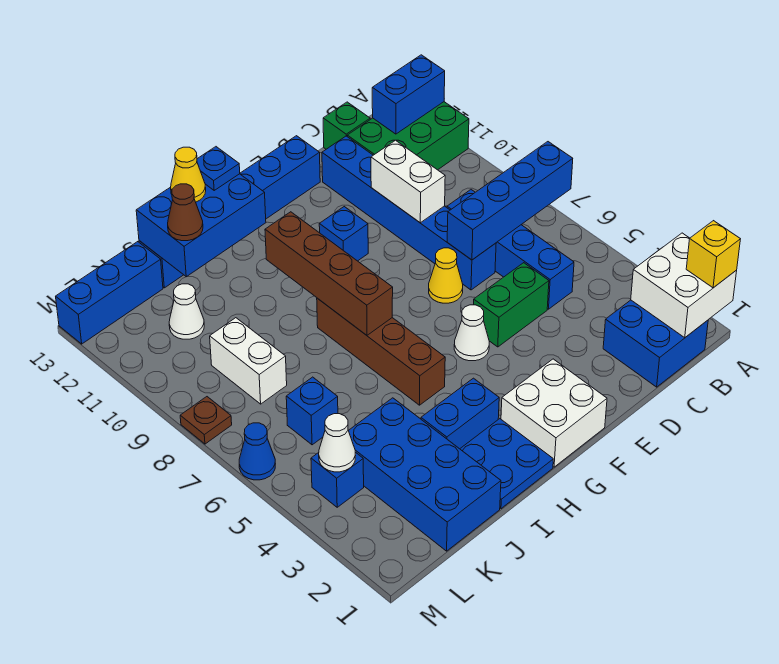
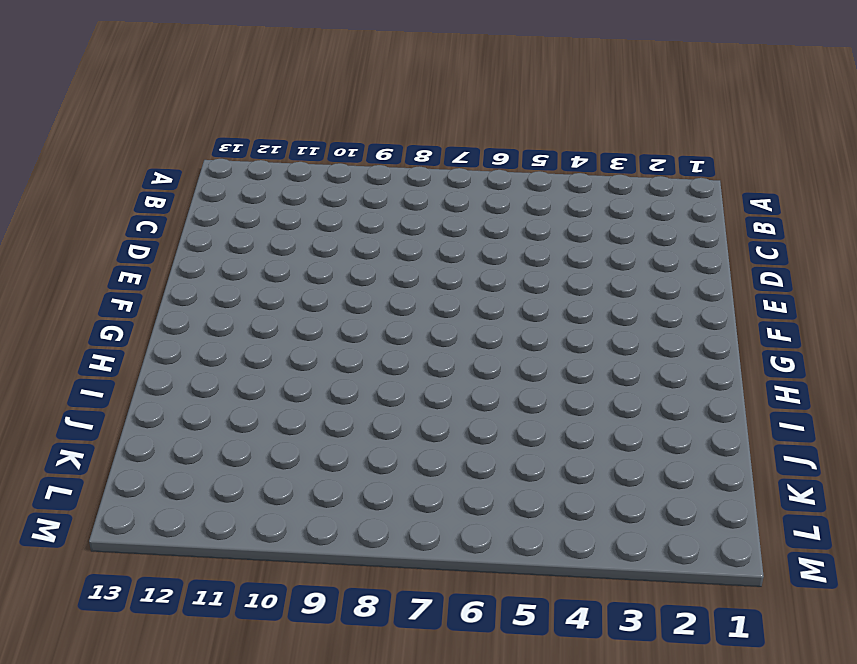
none -> green 2x3 brick [347,102,469,170]
none -> blue 2x2 brick [603,300,708,387]
none -> blue 1x4 brick [447,190,574,309]
none -> green 1x1 brick [323,102,370,149]

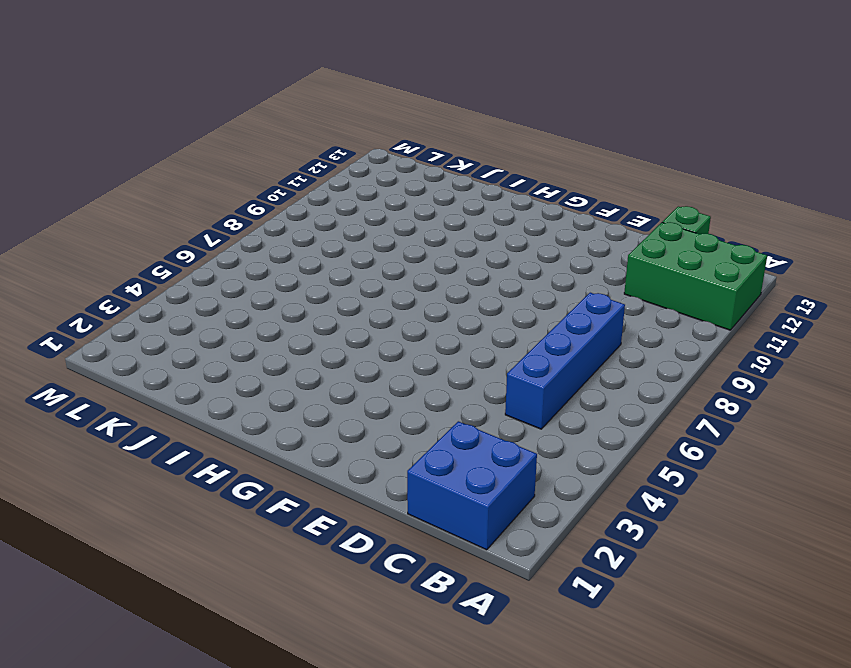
none -> green 1x2 brick [474,263,549,347]
none -> blue 1x6 brick [322,136,496,290]
none -> yellow 1x1 cone [429,248,463,303]
none -> blue 1x6 brick [139,136,320,288]

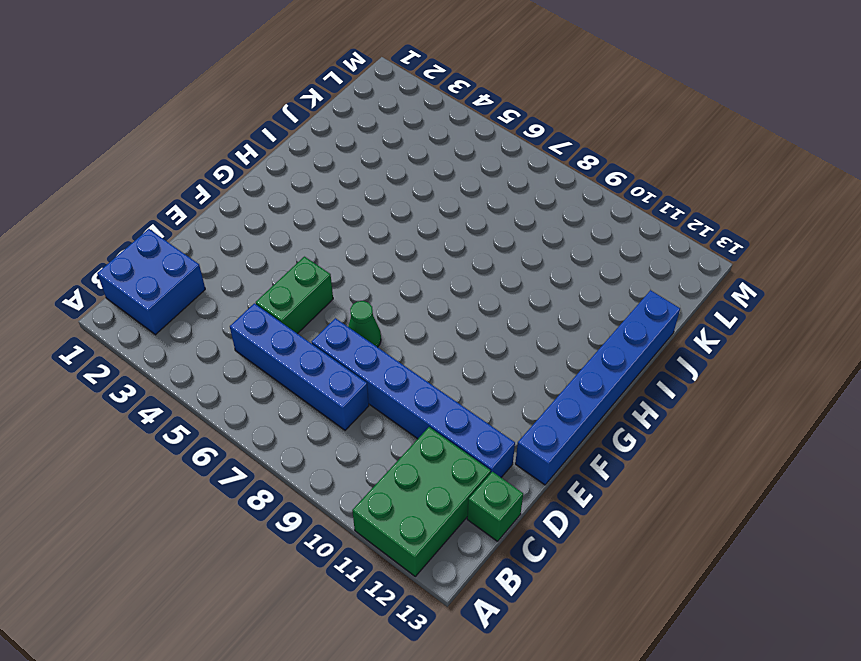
green 1x1 cone [348,301,381,347] -> yellow 1x1 cone [429,248,463,303]
none -> white 2x2 brick [501,359,607,467]
none -> white 1x1 cone [454,305,489,361]
none -> blue 1x1 brick [319,207,368,261]
none -> blue 2x2 plate [460,419,553,509]

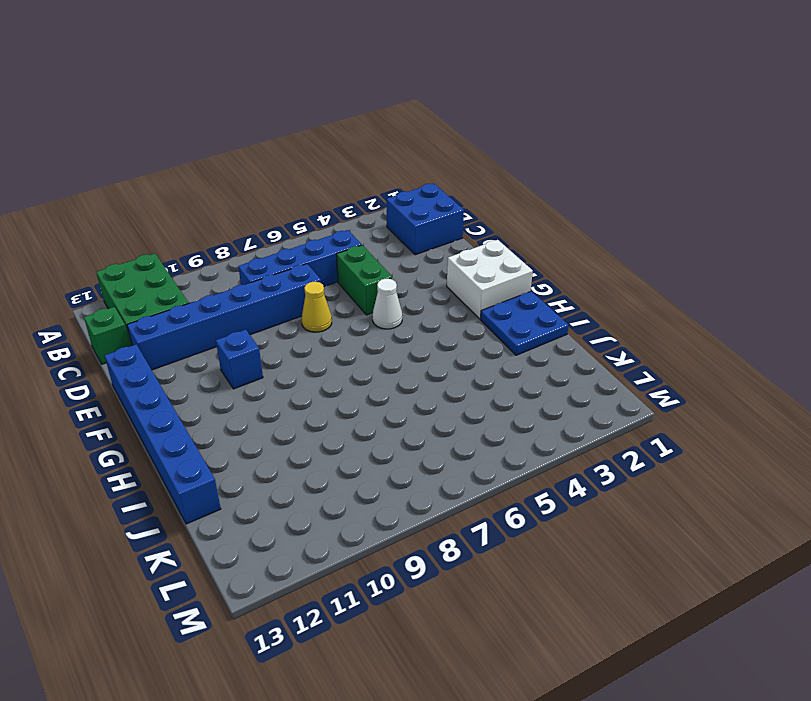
none -> blue 1x2 brick [421,378,499,449]
none -> brown 1x4 brick [317,298,445,405]
none -> blue 2x4 brick [349,398,501,551]
none -> blue 1x1 brick [286,377,338,445]

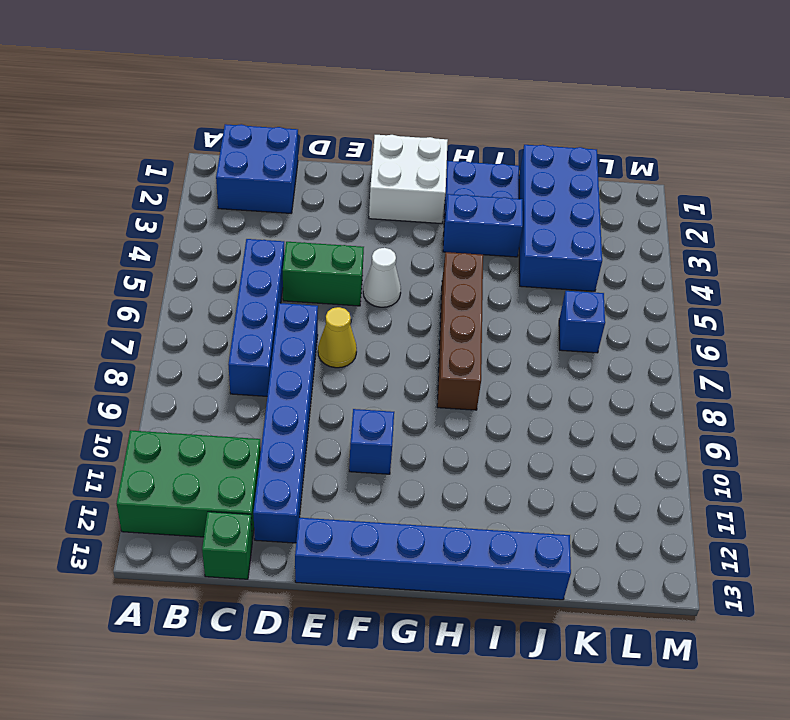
none -> white 1x2 brick [210,318,287,404]
none -> white 1x1 cone [169,284,204,339]
none -> blue 1x3 brick [56,242,163,344]
none -> blue 1x1 brick [311,452,364,507]

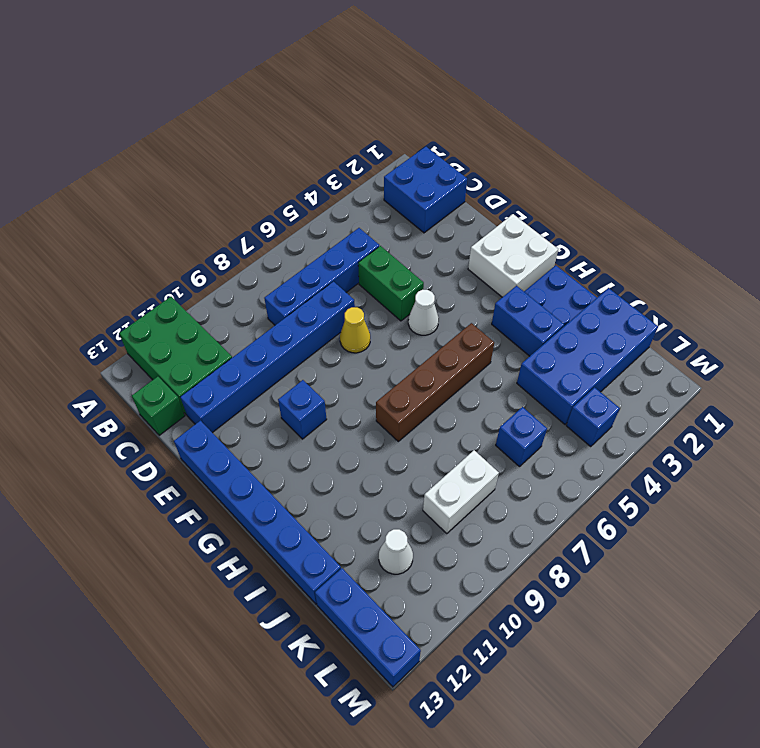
none -> blue 1x1 cone [239,423,275,480]
none -> brown 1x1 plate [180,397,232,444]
none -> white 2x2 brick [631,233,737,337]
none -> blue 1x4 brick [447,142,573,260]

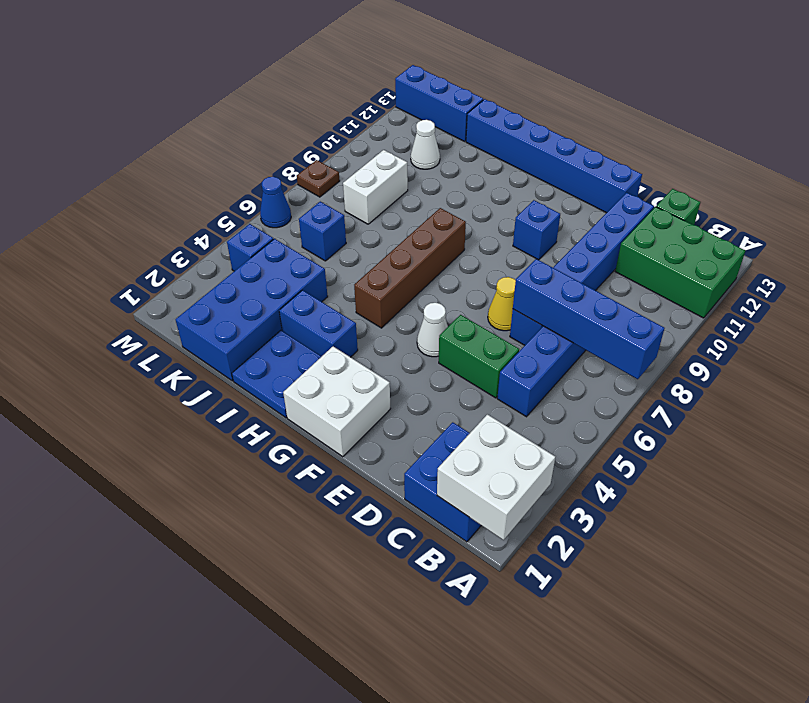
none -> blue 1x2 brick [372,55,445,134]
none -> white 1x2 brick [371,140,445,223]
none -> brown 1x4 brick [265,212,393,335]
none -> blue 2x3 brick [136,174,266,277]

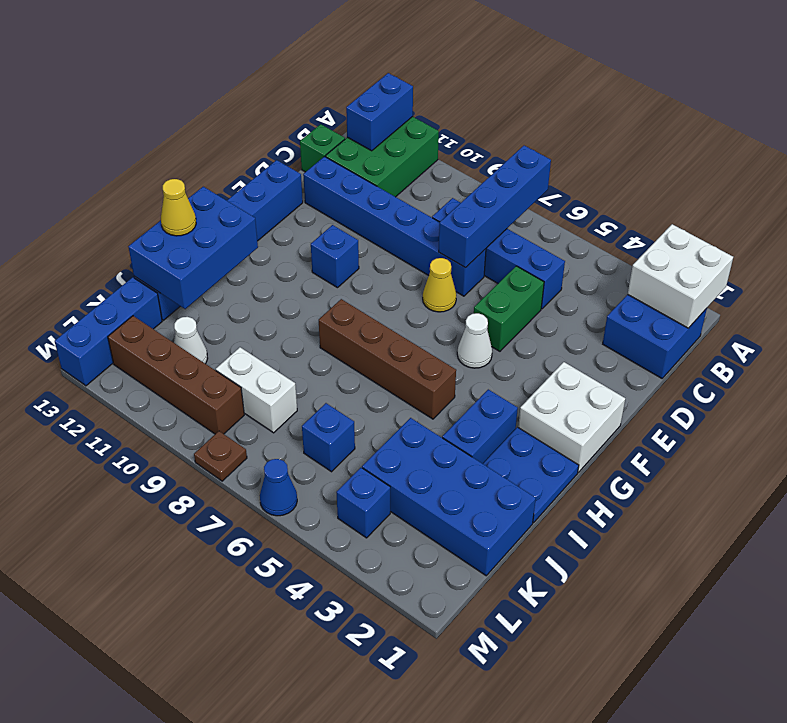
brown 1x4 brick [108,316,244,434] -> brown 1x4 brick moved to [265,212,393,335]
none -> white 1x2 brick [371,140,445,223]
none -> white 1x1 cone [319,414,355,472]
none -> yellow 1x1 brick [686,221,740,288]
none -> blue 1x1 plate [197,147,240,190]

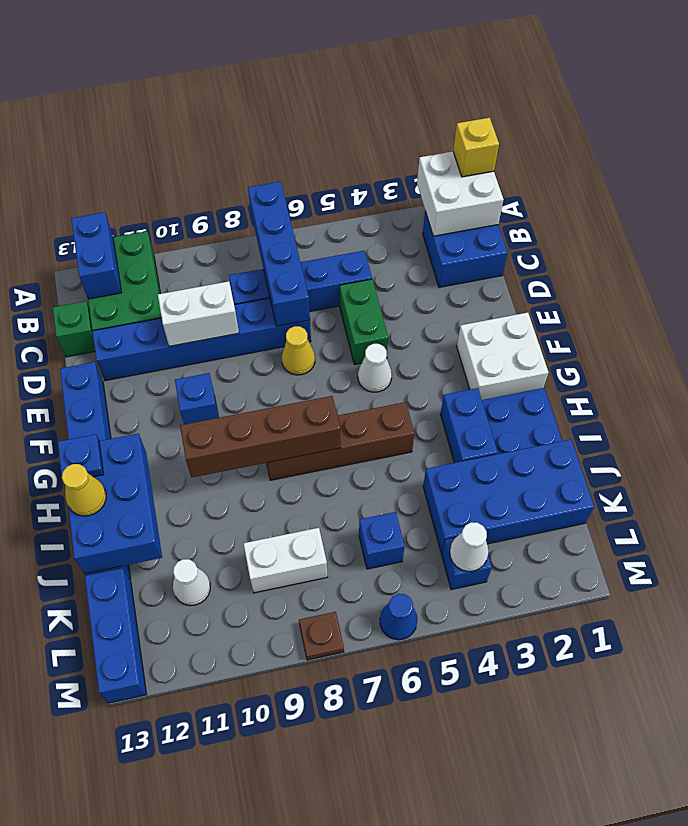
none -> brown 1x1 cone [168,184,203,241]

